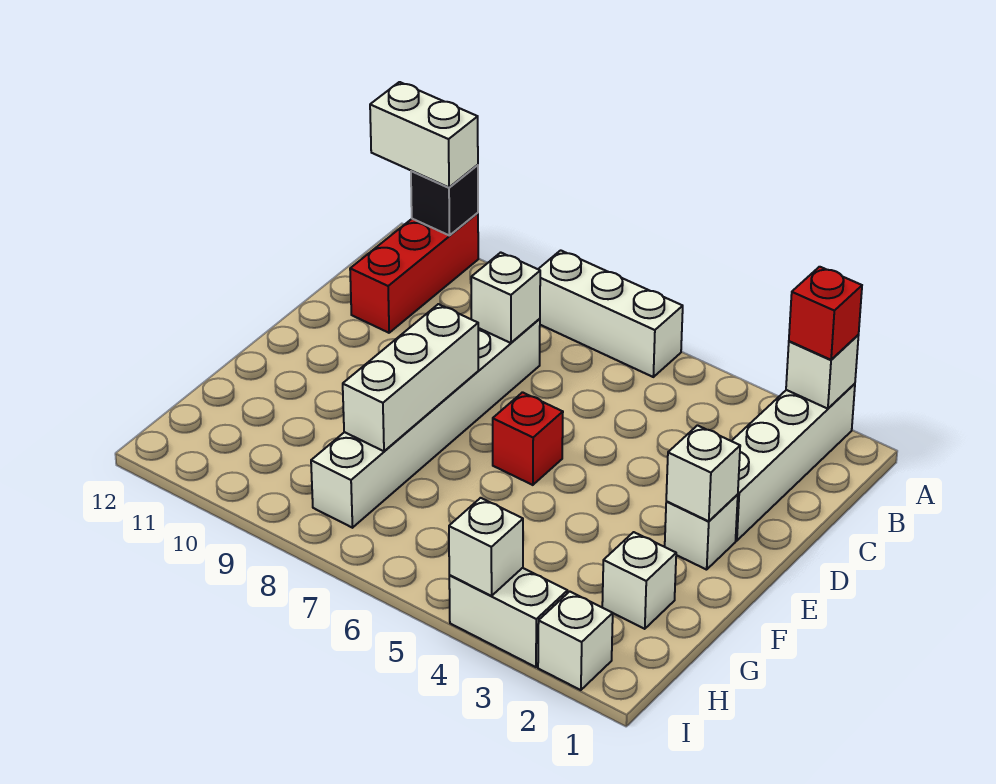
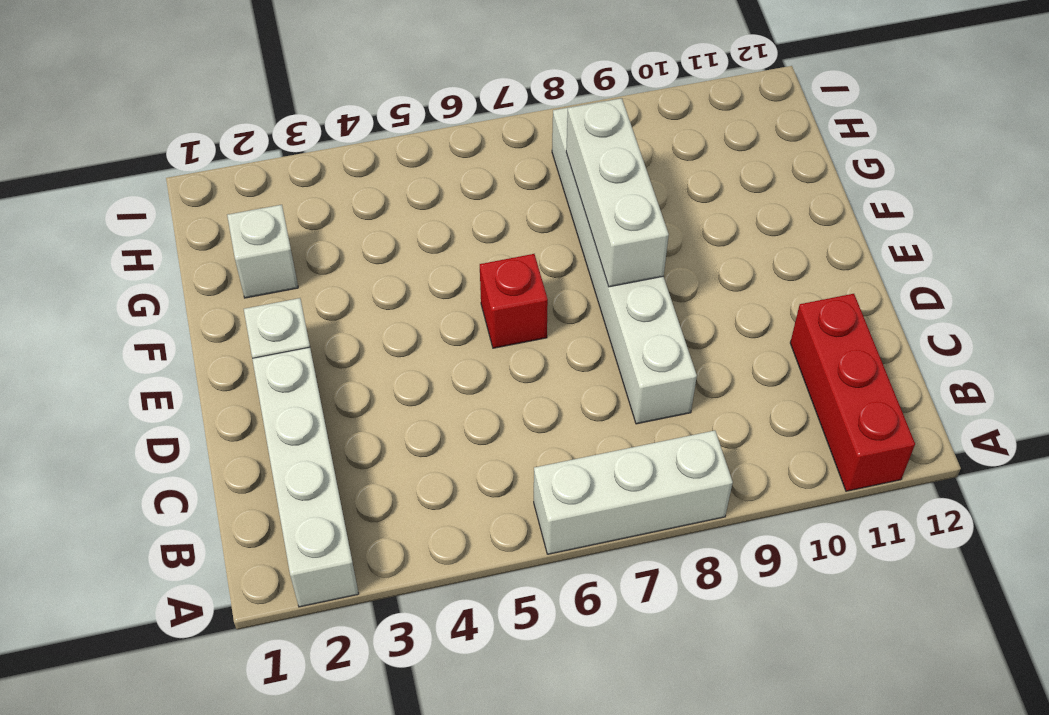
none -> white 1x1 brick [538,592,613,690]
none -> white 1x2 brick [449,568,568,667]
none -> white 1x1 brick [786,335,859,409]

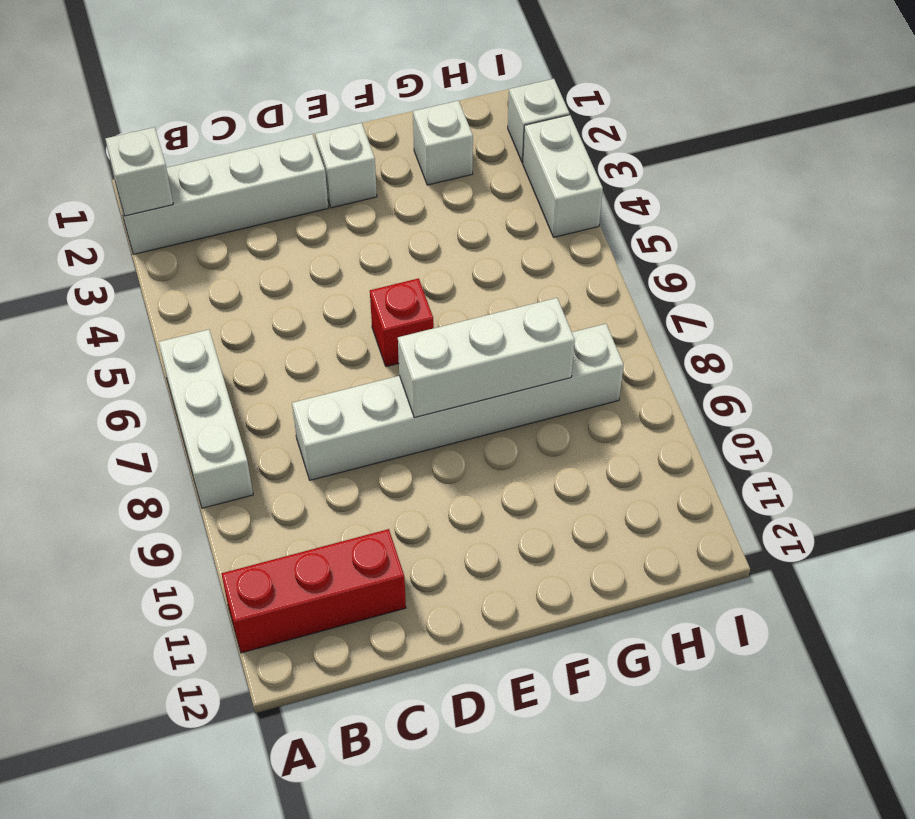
none -> black 1x1 brick [411,165,478,236]
none -> white 1x1 brick [471,252,540,343]
none -> white 1x1 brick [666,425,740,521]

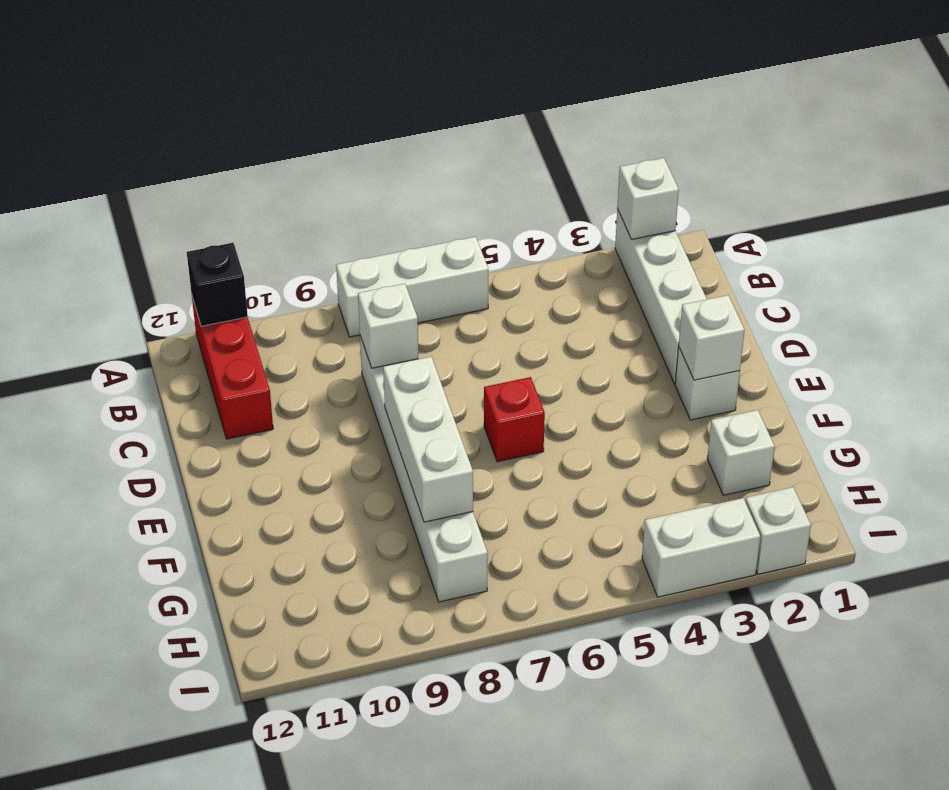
none -> white 1x1 brick [449,498,523,596]
none -> red 1x1 brick [789,267,862,360]
none -> white 1x2 brick [370,82,478,187]

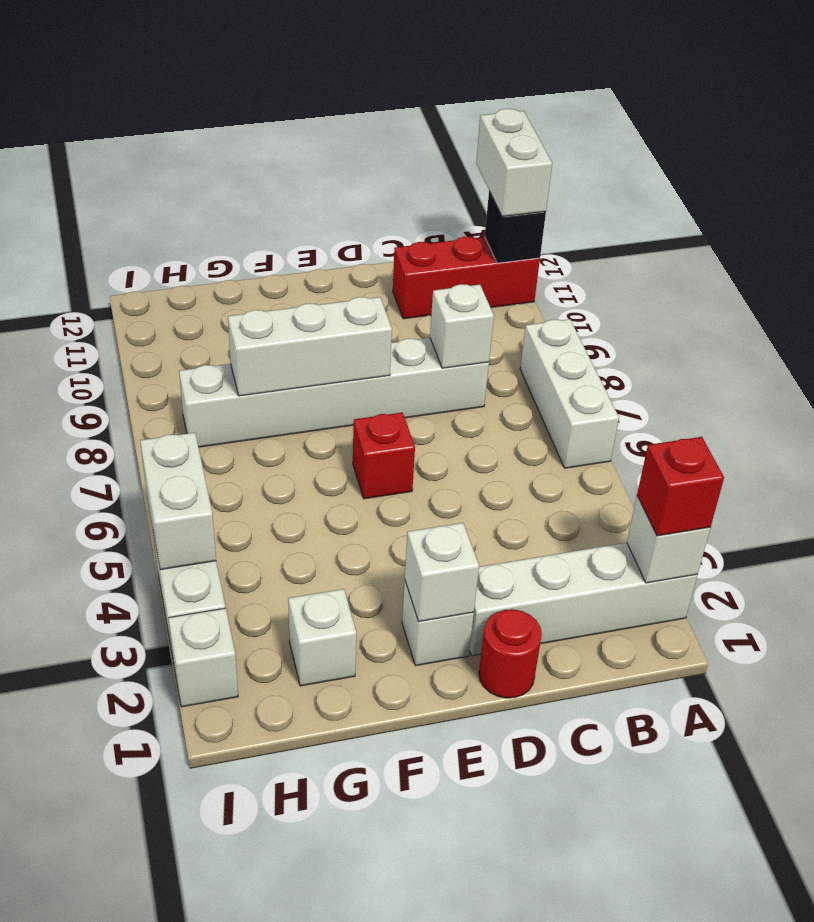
red 1x1 round brick [479,609,542,698] -> none
white 1x2 brick [140,433,216,570] -> white 1x1 brick [449,498,523,596]

